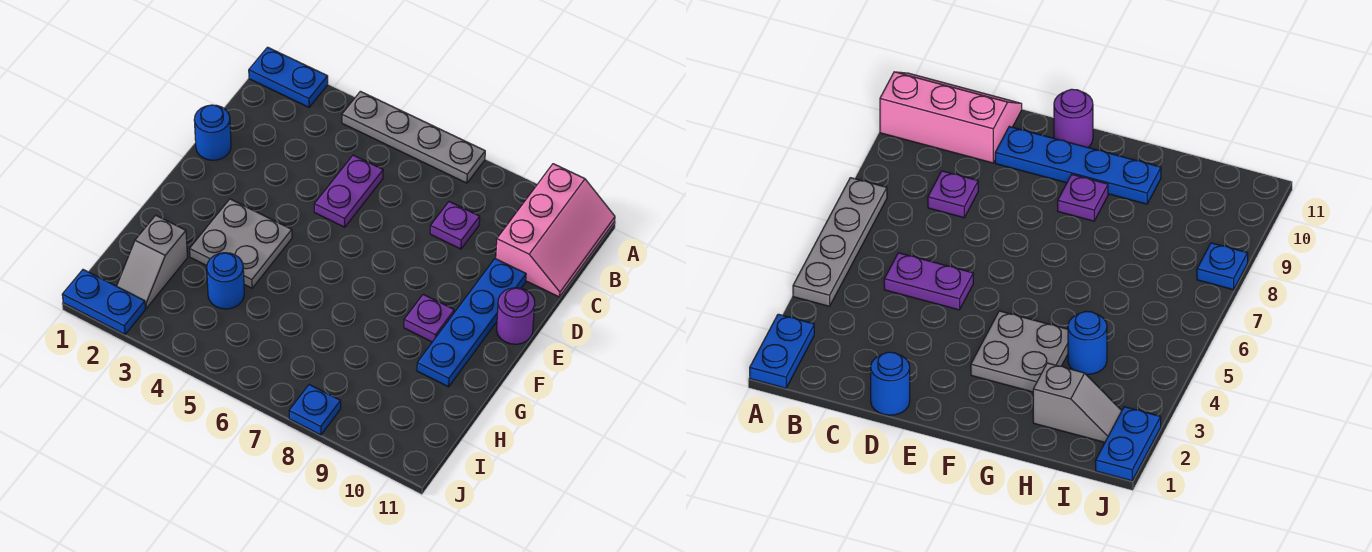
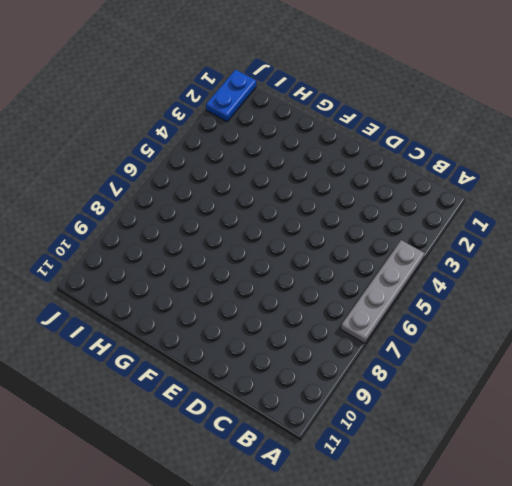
none -> blue 1x2 plate [249,47,328,107]
none -> pink 2x3 slope [496,164,615,297]
none -> purple 1x2 plate [314,155,383,227]

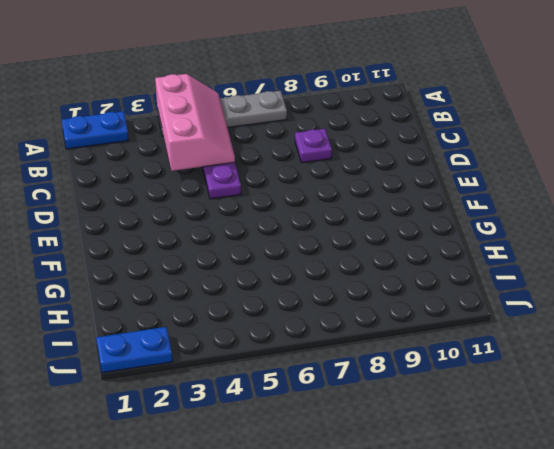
pink 2x3 slope [155,74,235,171] -> pink 2x3 slope moved to [496,164,615,297]
none -> blue 1x1 round brick [194,105,231,160]
none -> blue 1x4 plate [417,258,526,387]
none -> purple 1x1 round brick [496,288,535,344]

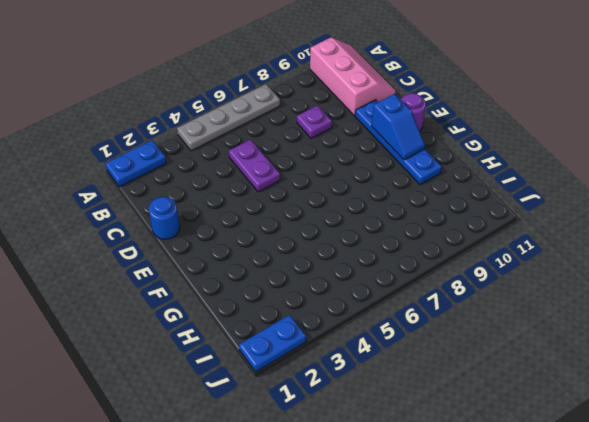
blue 1x2 slope [372,94,425,160] -> none
none -> grey 2x2 plate [190,199,292,288]
none -> purple 1x1 plate [404,294,454,342]
none -> grey 1x2 slope [117,215,188,308]

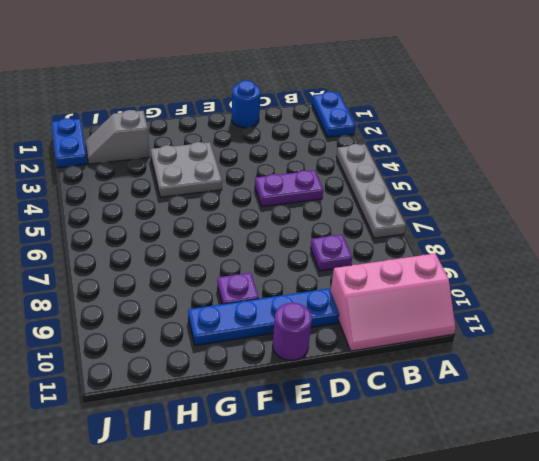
none -> blue 1x1 round brick [207,253,244,309]
none -> blue 1x1 plate [289,385,341,435]

